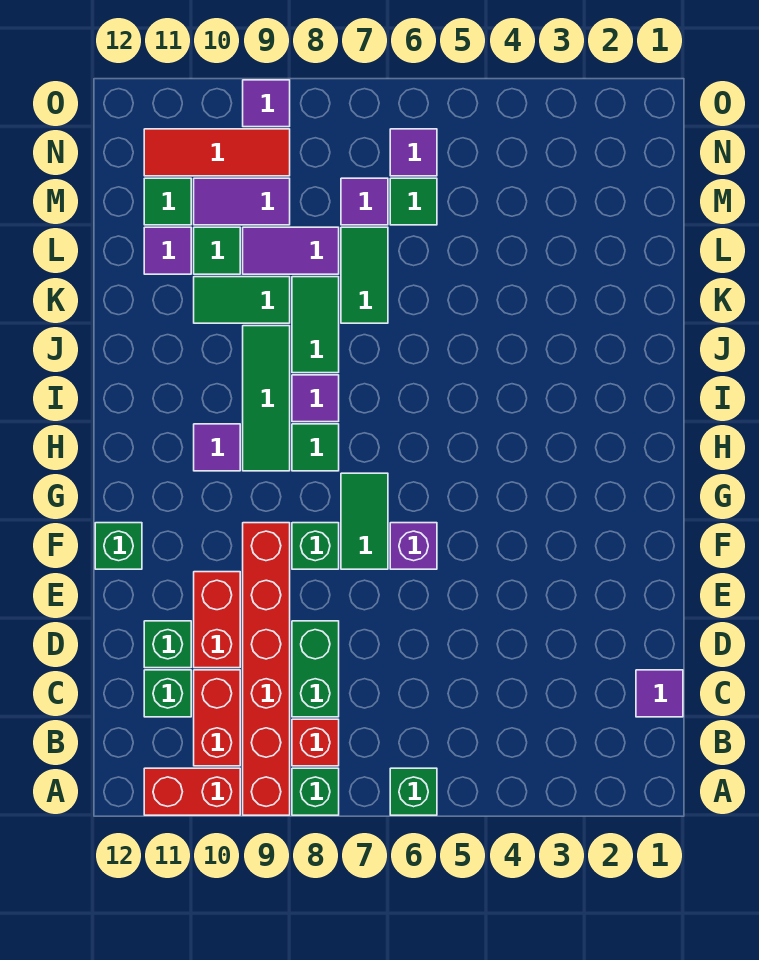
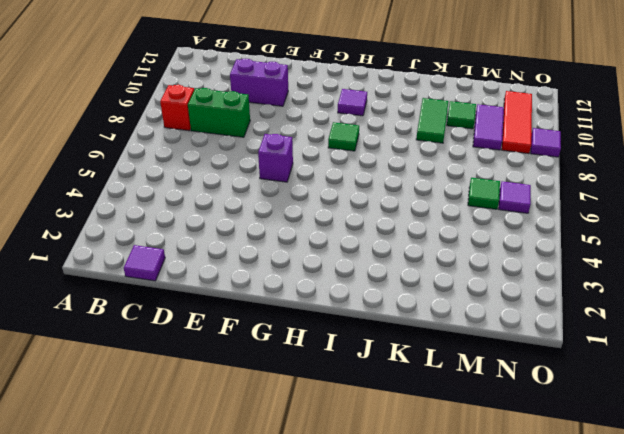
purple 1x2 brick [230,59,288,106] -> red 1x2 brick [194,572,240,668]
none -> green 1x1 brick [390,768,437,815]
none -> green 1x1 brick [292,768,339,815]
none -> red 1x6 brick [243,523,290,815]
none -> red 1x2 brick [144,768,240,815]

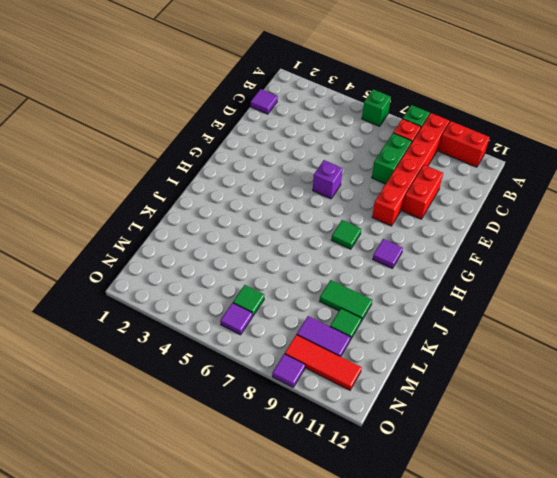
none -> red 1x2 brick [194,670,240,766]
none -> green 1x1 brick [144,670,191,717]
none -> green 1x1 brick [144,621,191,668]
none -> green 1x2 tile [341,473,388,569]

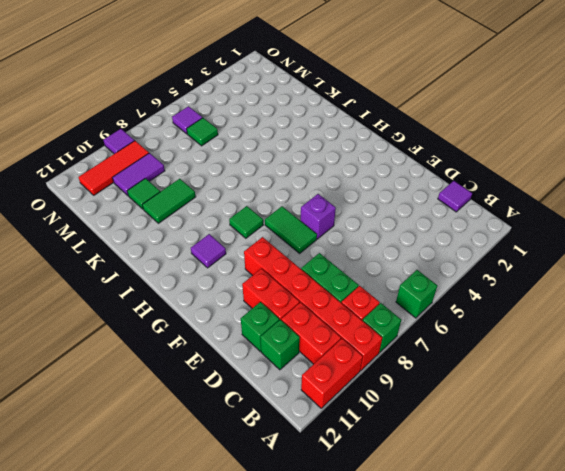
none -> green 1x1 brick [292,523,339,569]
none -> green 1x1 brick [95,523,142,569]
none -> green 1x3 tile [243,326,290,471]
none -> purple 1x1 tile [292,375,339,422]

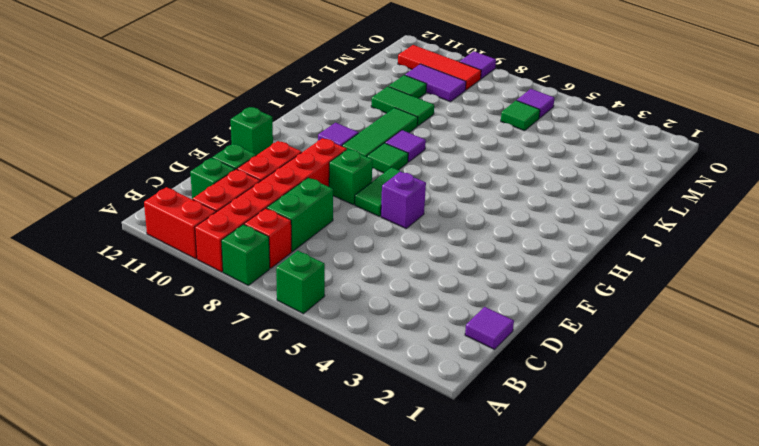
none -> green 1x2 tile [292,277,339,373]
none -> green 1x2 tile [341,227,388,323]
none -> purple 1x2 tile [243,227,339,274]
none -> purple 1x1 tile [144,227,191,274]

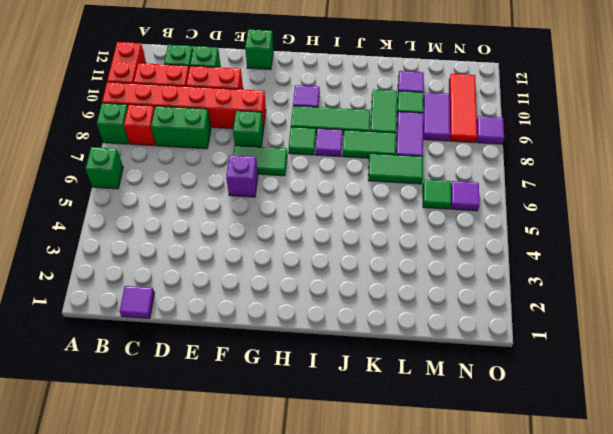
none -> purple 1x1 tile [341,178,388,225]
none -> green 1x1 tile [144,178,191,225]

